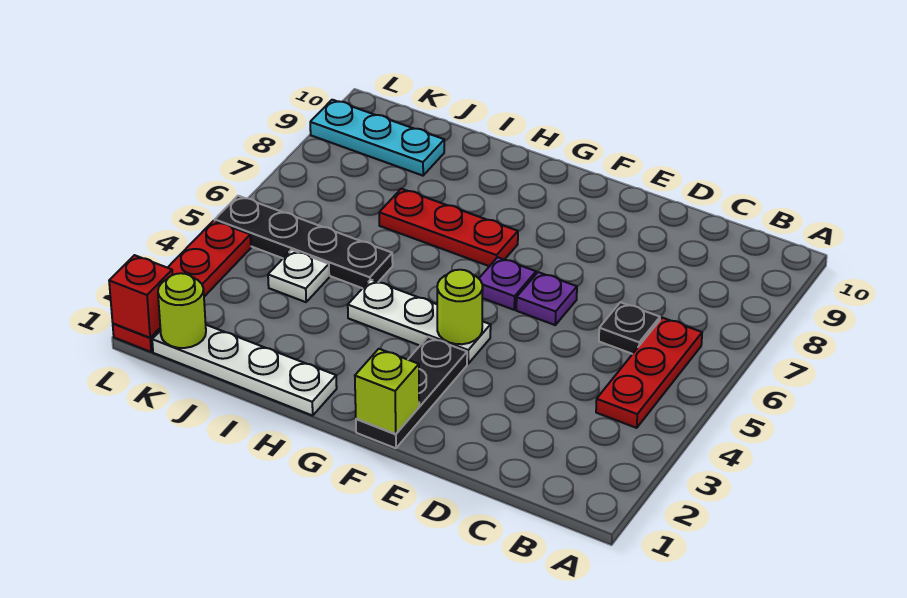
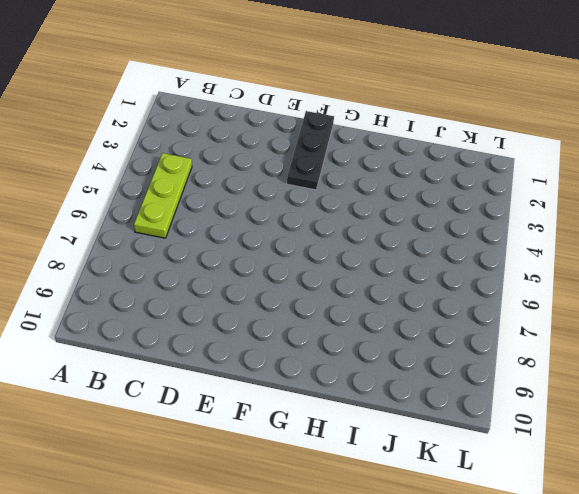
lime 1x3 plate [134,153,192,238] -> red 1x3 plate [596,318,702,428]
none -> black 1x1 plate [599,302,660,354]
none -> purple 1x1 plate [516,272,577,325]
none -> white 1x3 plate [348,280,491,364]

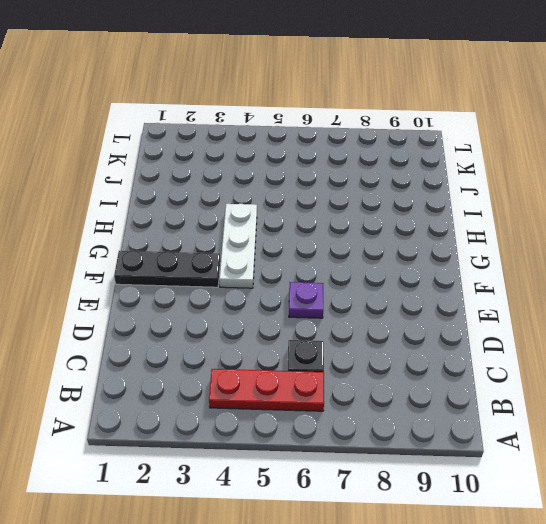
none -> purple 1x1 plate [479,257,536,310]
none -> red 1x3 plate [379,189,518,266]
none -> white 1x4 plate [152,325,337,416]

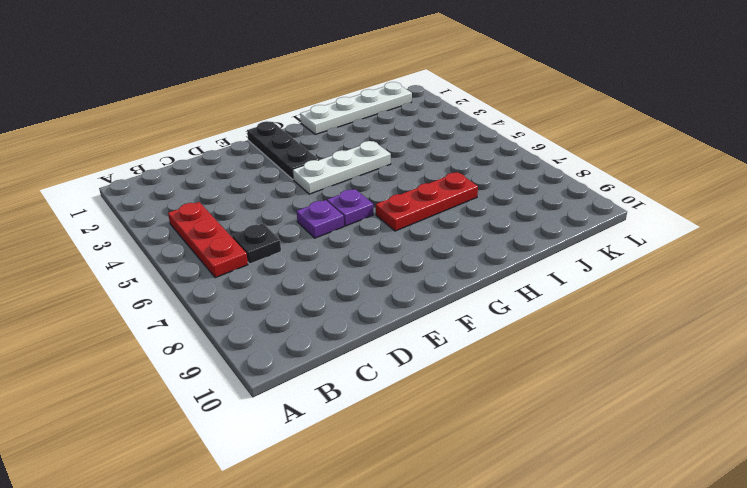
none -> black 1x4 plate [215,196,393,288]
none -> white 1x1 plate [268,250,329,302]
none -> cyan 1x3 plate [310,100,444,176]

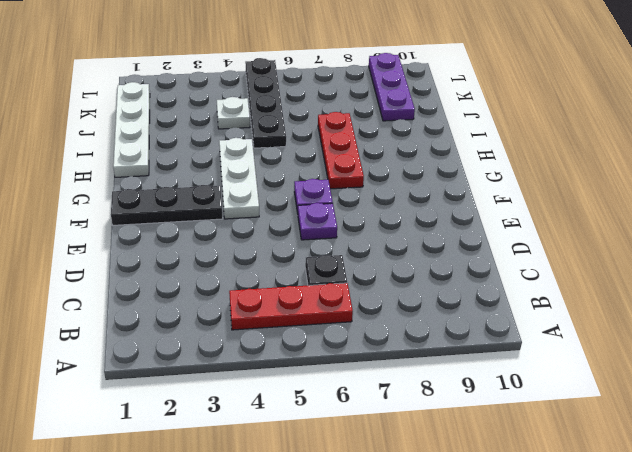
purple 1x3 plate [369,53,415,121] -> cyan 1x3 plate [310,100,444,176]
none -> red 1x4 plate [113,221,251,352]
none -> lime 1x1 brick [355,349,419,434]
none -> lime 1x1 round brick [437,270,483,344]

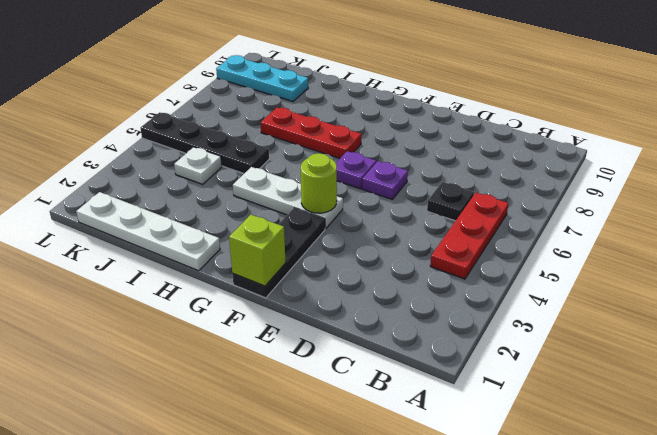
none -> red 1x4 plate [113,221,251,352]
none -> lime 1x1 round brick [158,273,206,348]
none -> red 1x1 brick [109,255,172,338]

